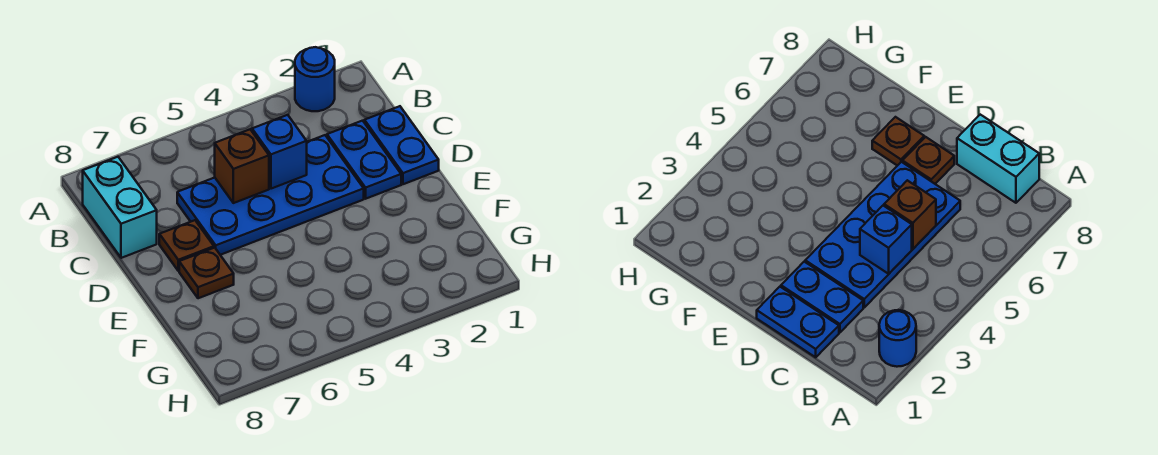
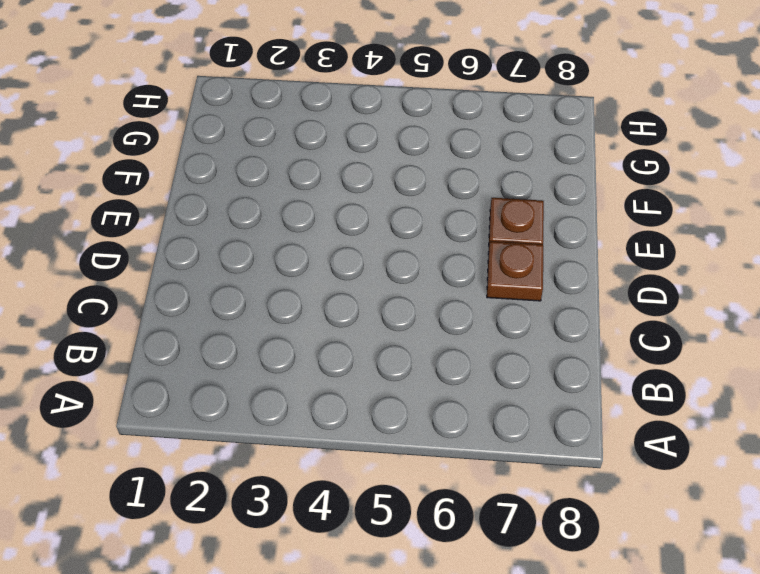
none -> blue 1x1 round brick [295,47,335,111]
none -> cyan 1x2 brick [83,157,157,258]

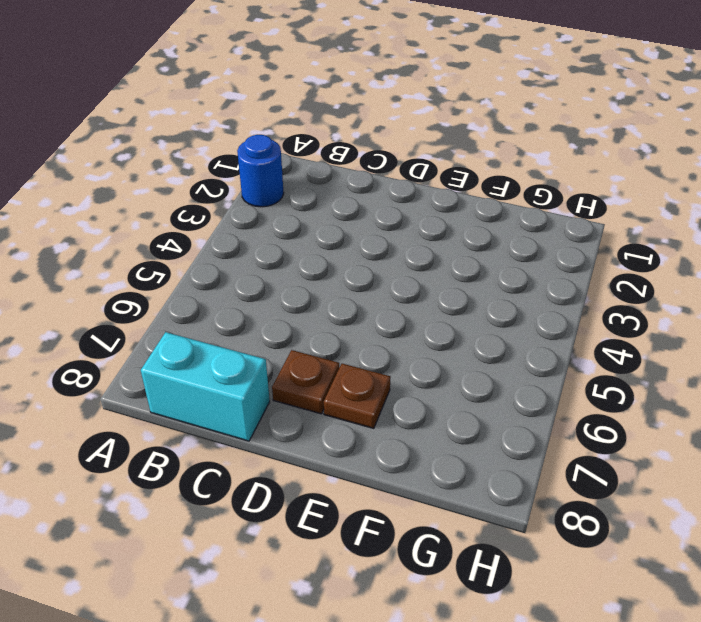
none -> blue 1x2 plate [364,106,439,184]
none -> blue 1x2 plate [327,121,401,199]

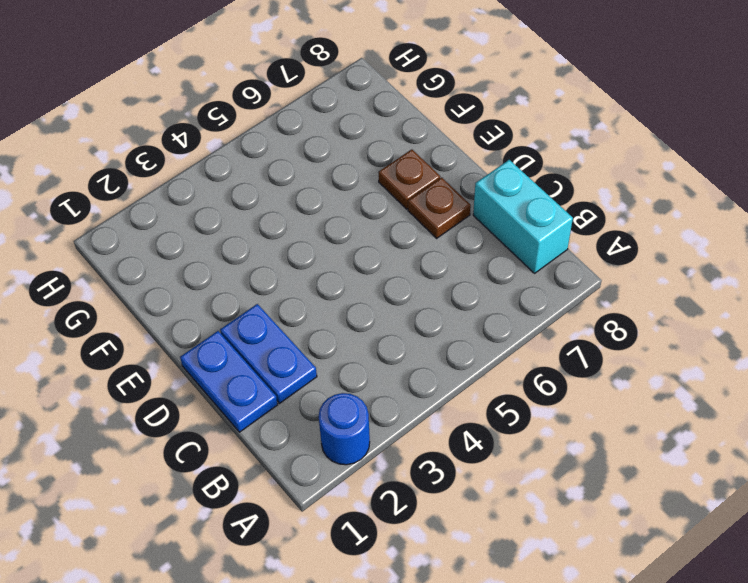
none -> blue 2x4 plate [177,135,364,255]
none -> blue 1x1 brick [252,115,307,189]

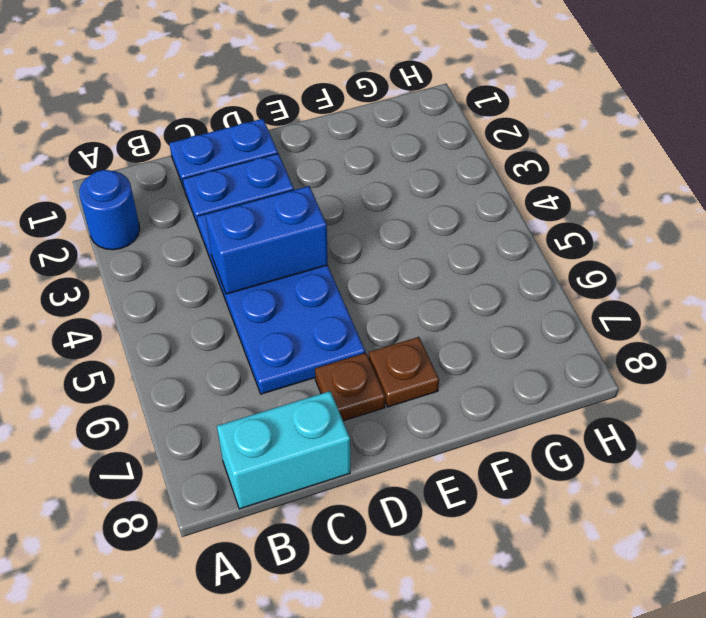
blue 1x2 brick [206,186,328,294] -> blue 1x1 brick [252,115,307,189]
none -> brown 1x1 brick [215,130,269,203]

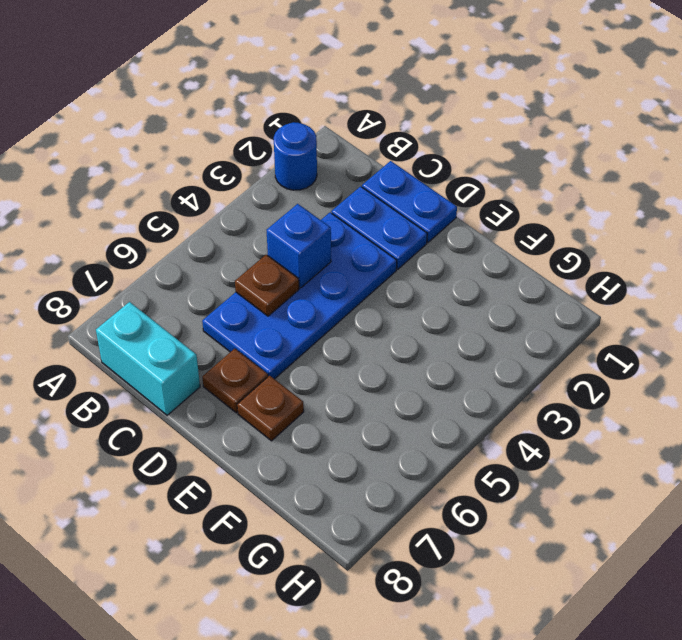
brown 1x1 plate [235,255,299,316] -> brown 1x1 brick [215,130,269,203]

